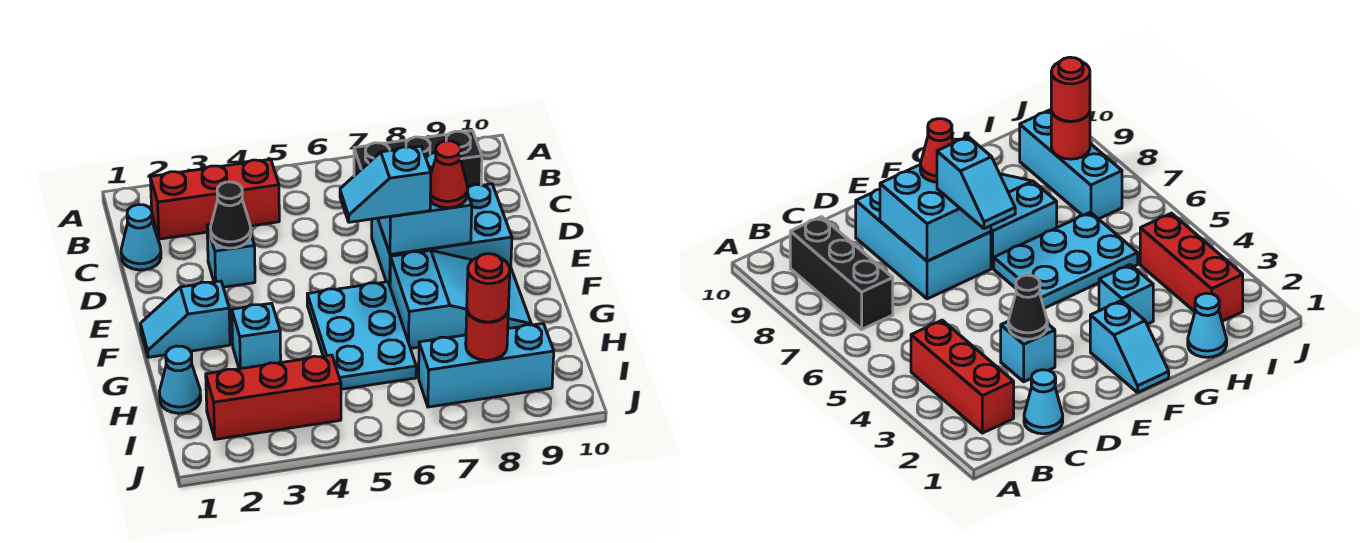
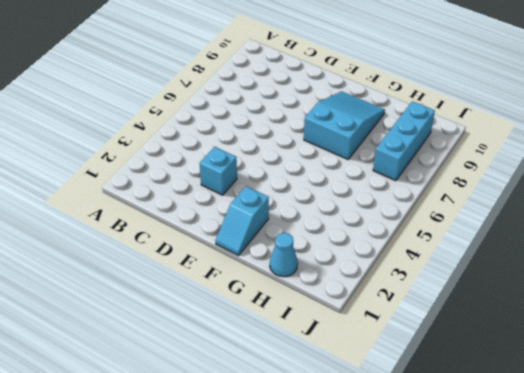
none -> red 1x3 brick [150,159,279,239]
none -> black 1x3 brick [354,131,482,187]
none -> cyan 1x1 cone [121,205,161,270]

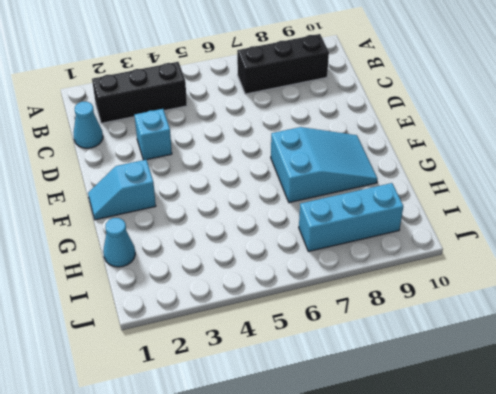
black 1x3 brick [92,62,187,123] -> red 1x3 brick [150,159,279,239]
none -> cyan 2x3 brick [372,184,512,285]
none -> cyan 2x3 plate [307,282,416,389]
none -> cyan 1x1 brick [232,303,281,369]

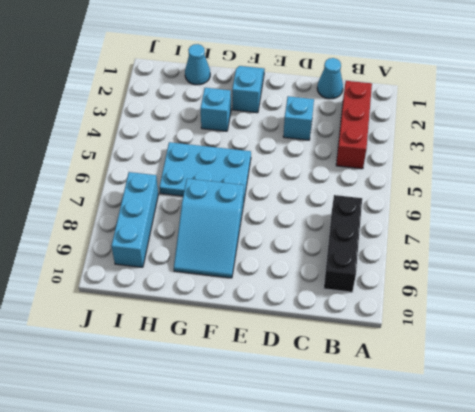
none -> cyan 2x3 brick [372,184,512,285]
none -> red 1x3 brick [206,355,341,439]
none -> black 1x1 cone [211,182,251,248]

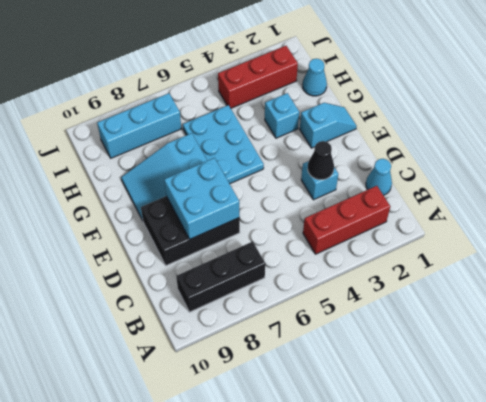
black 2x3 brick [141,196,240,265] -> cyan 2x3 brick [372,184,512,285]
none -> red 1x1 round brick [466,311,508,360]
none -> cyan 1x2 slope [340,146,431,222]
none -> red 1x1 cone [430,141,468,208]

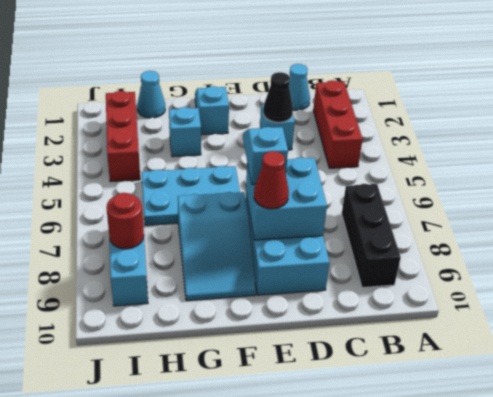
none -> red 1x1 round brick [467,254,510,322]

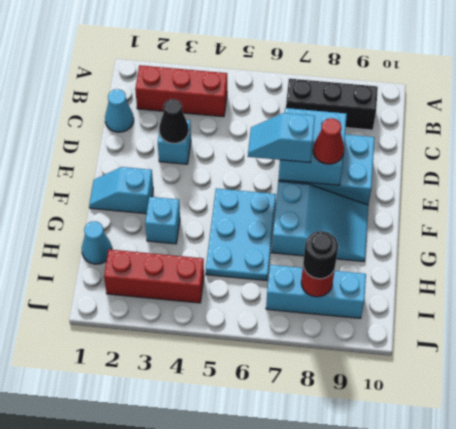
black 1x1 round brick [303,231,338,279] -> red 1x1 round brick [467,254,510,322]

